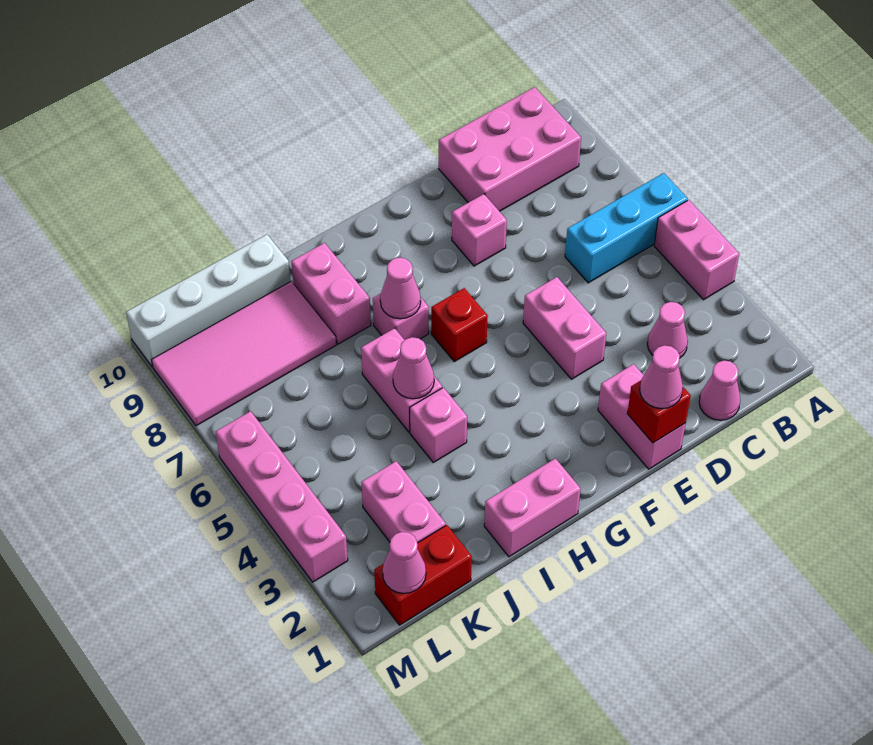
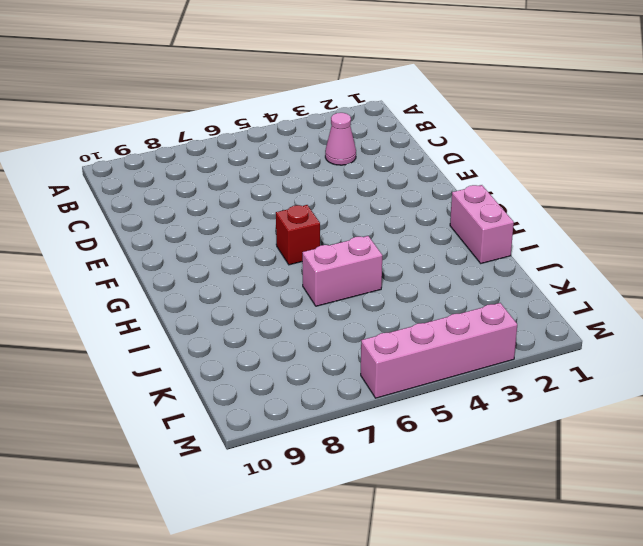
none -> pink 1x2 brick [654,200,739,300]
none -> cyan 1x3 brick [565,173,688,283]
none -> pink 2x3 brick [439,87,581,211]

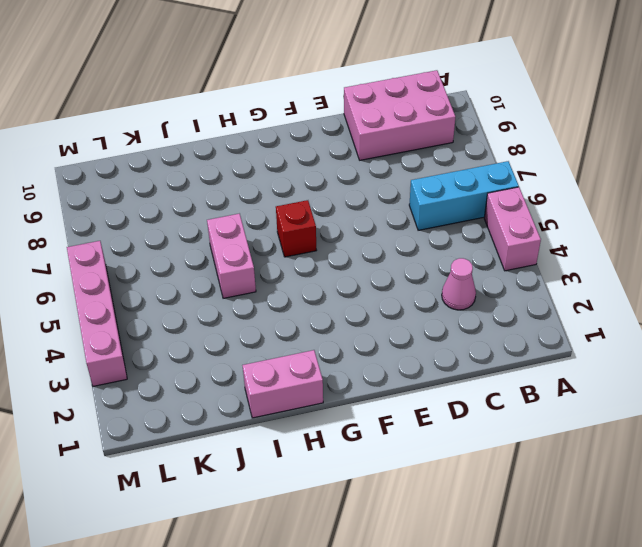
none -> pink 1x1 cone [699,361,740,420]
none -> pink 1x2 brick [598,364,686,469]
none -> pink 1x2 brick [523,277,606,379]

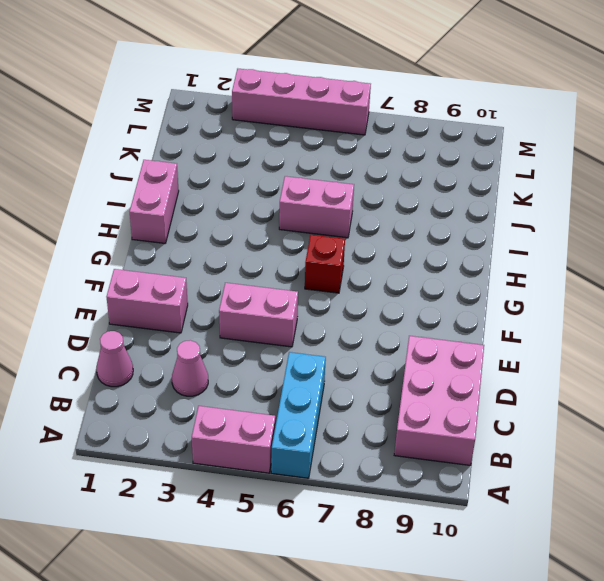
none -> pink 1x1 brick [452,194,507,266]
none -> pink 1x1 brick [373,294,429,340]
none -> pink 1x1 brick [410,388,467,462]

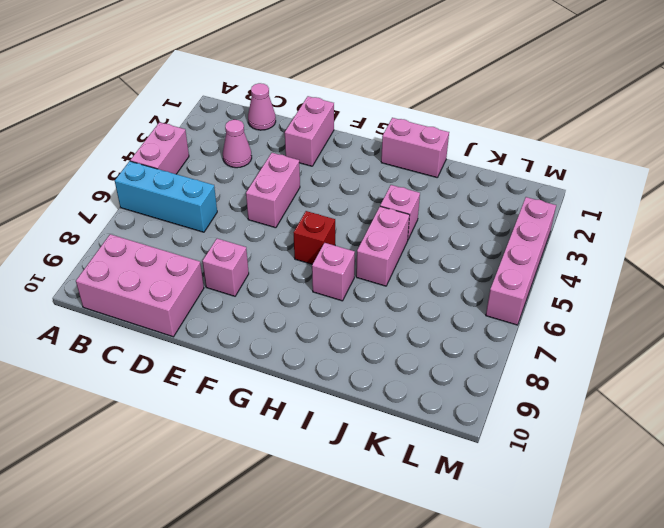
none -> pink 1x2 brick [291,243,371,344]
none -> pink 2x4 tile [152,281,336,426]
none -> white 1x4 brick [126,235,291,367]

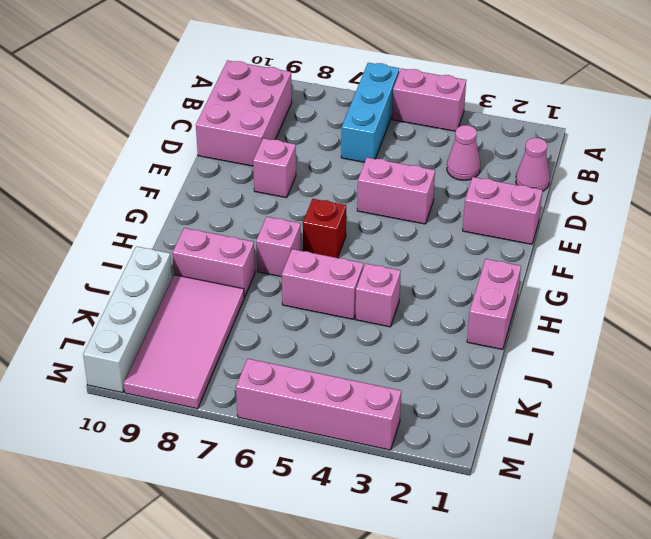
none -> red 1x2 brick [374,525,472,625]
none -> pink 1x2 brick [361,461,446,543]
none -> red 1x1 brick [627,381,691,443]

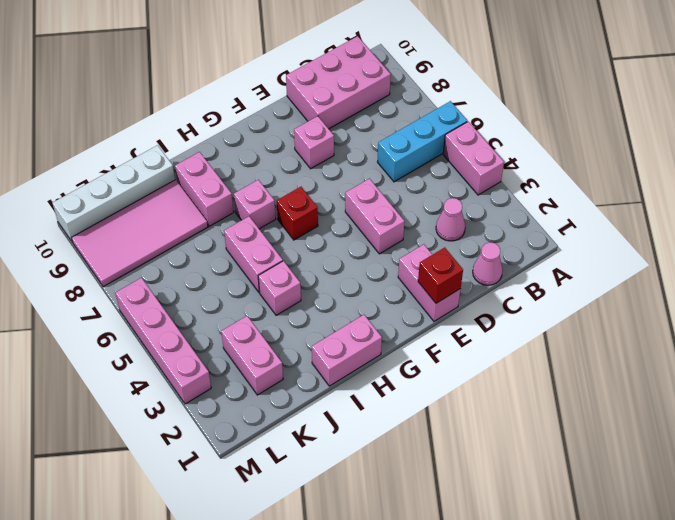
none -> red 1x2 brick [374,525,472,625]
none -> pink 1x1 cone [380,258,421,319]
none -> pink 1x1 cone [393,337,434,399]

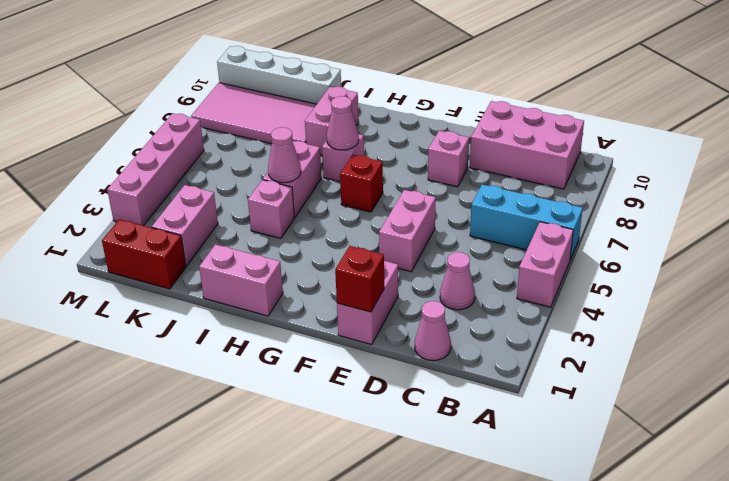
none -> pink 1x1 cone [383,532,426,593]
none -> pink 1x1 cone [640,345,683,409]

